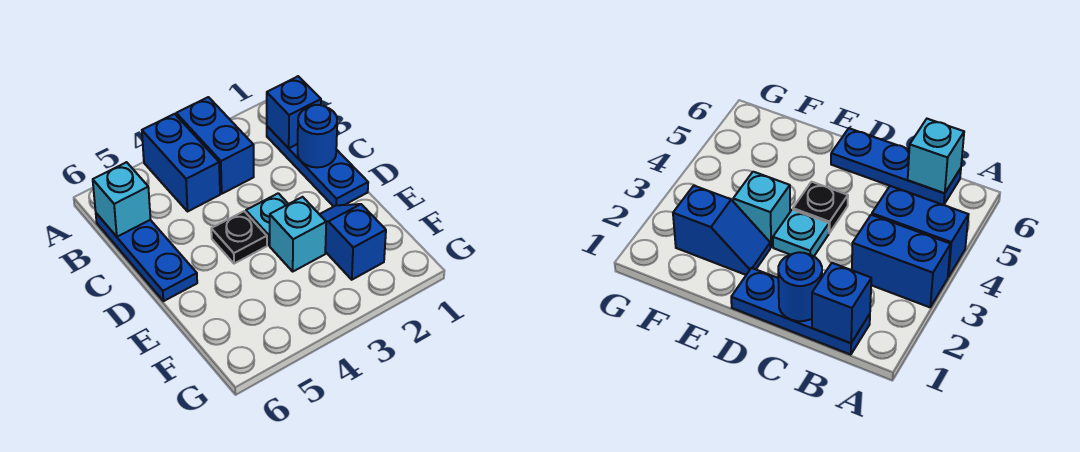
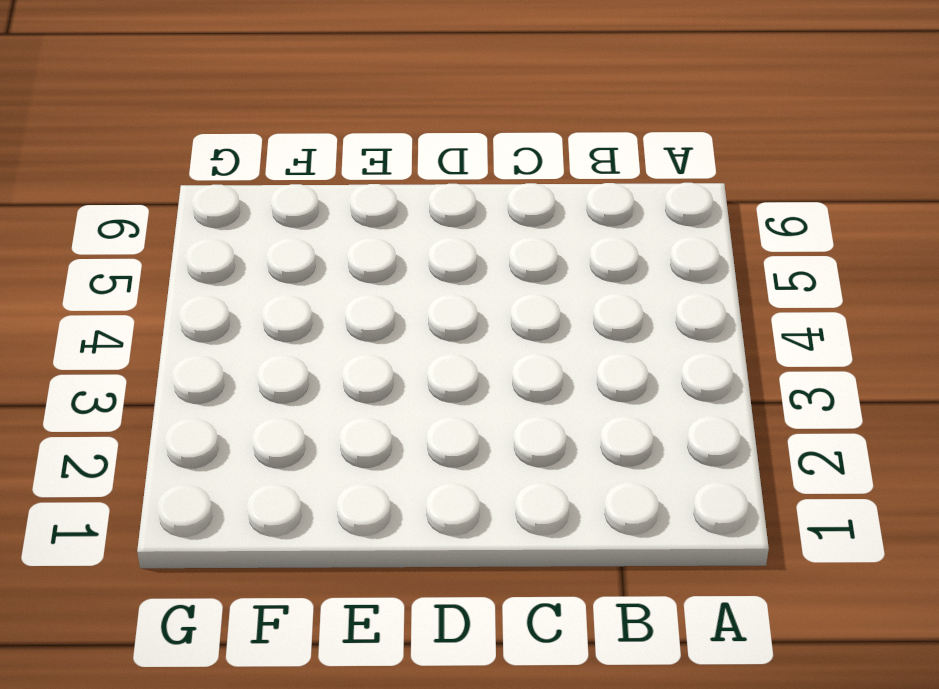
none -> blue 1x2 brick [176,97,254,194]
none -> blue 1x2 brick [142,114,220,211]

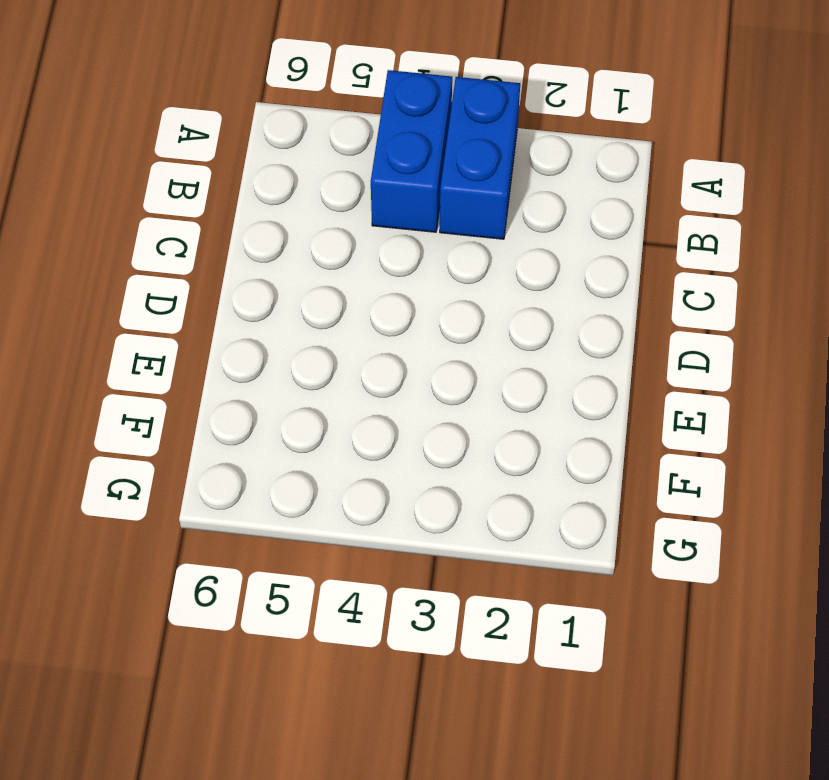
none -> blue 1x3 plate [267,126,368,207]
none -> blue 1x3 plate [96,213,197,301]

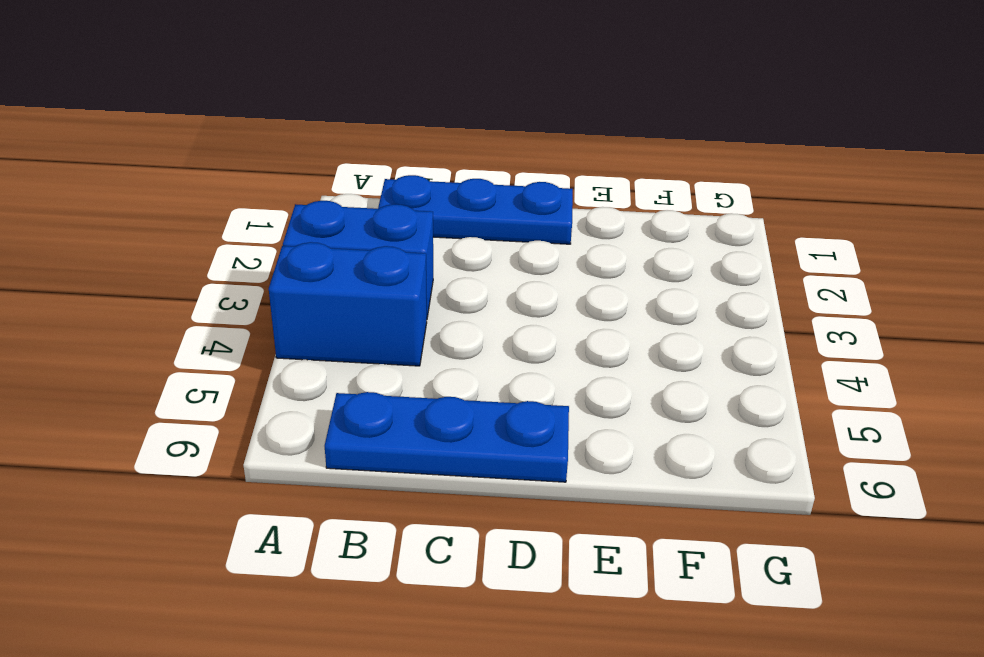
none -> cyan 1x1 plate [246,193,288,245]
none -> black 1x1 plate [211,211,267,264]

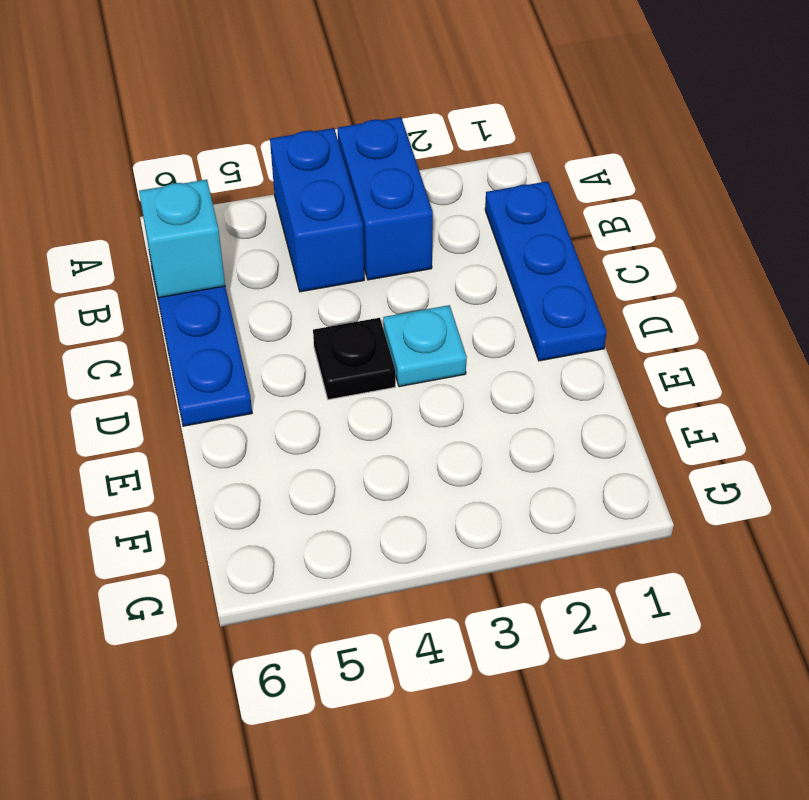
none -> blue 1x2 slope [319,204,386,280]
none -> cyan 1x1 brick [270,197,326,271]

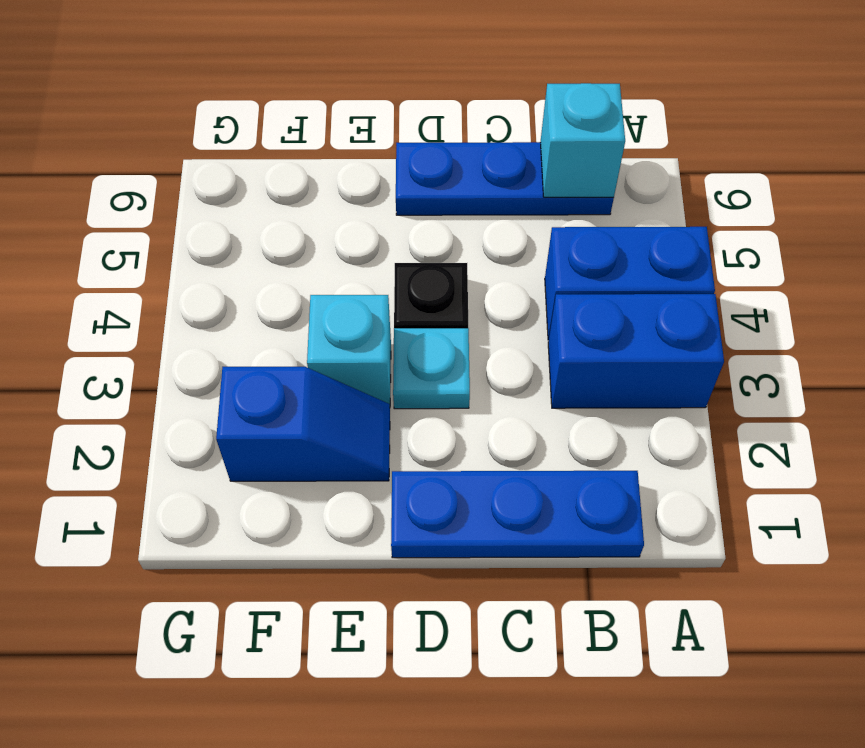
none -> blue 1x1 brick [267,76,321,148]
none -> blue 1x1 round brick [298,105,337,168]

